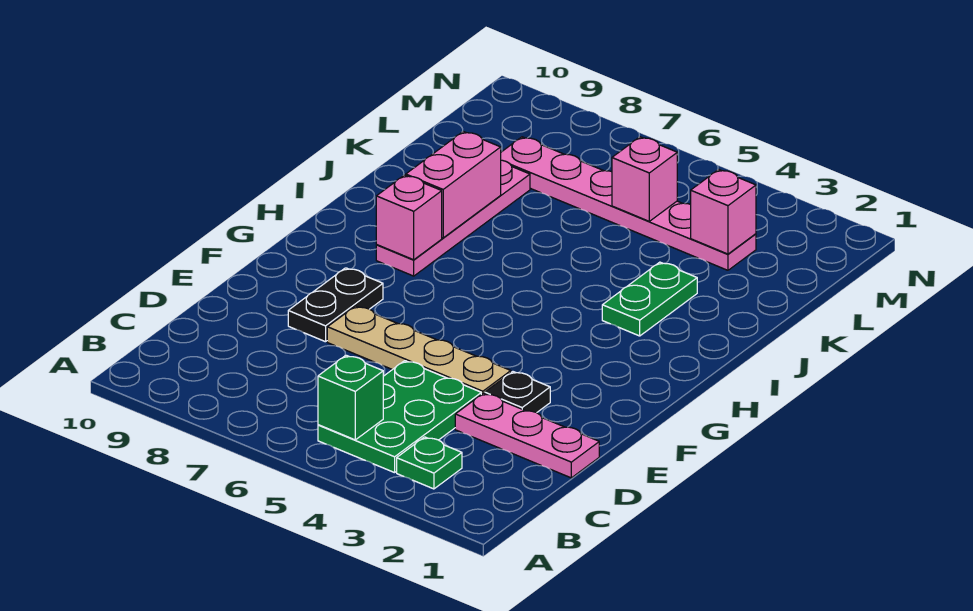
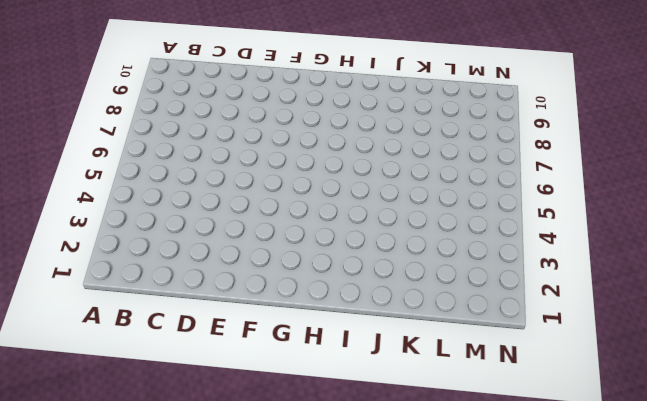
none -> green 1x1 plate [397,437,462,489]
none -> green 2x3 plate [318,361,481,473]
none -> pink 1x3 plate [455,393,599,478]

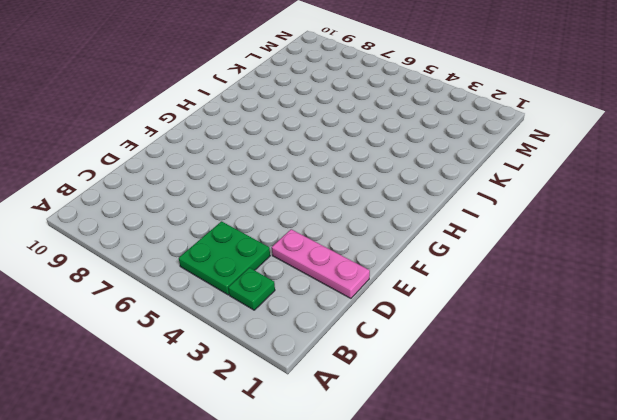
green 2x2 plate [179,221,270,295] -> green 2x3 plate [318,361,481,473]
none -> black 1x1 plate [485,372,550,413]
none -> tan 1x4 plate [327,306,511,394]
none -> black 1x2 plate [288,268,383,342]

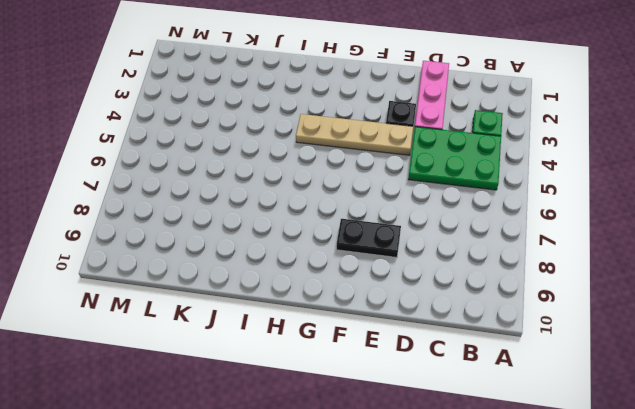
tan 1x4 plate [296,114,413,155] -> tan 1x4 plate turned to [327,306,511,394]
none -> pink 1x4 plate [376,160,530,276]
none -> green 1x2 plate [602,262,697,336]
none -> pink 1x6 plate [501,137,756,270]

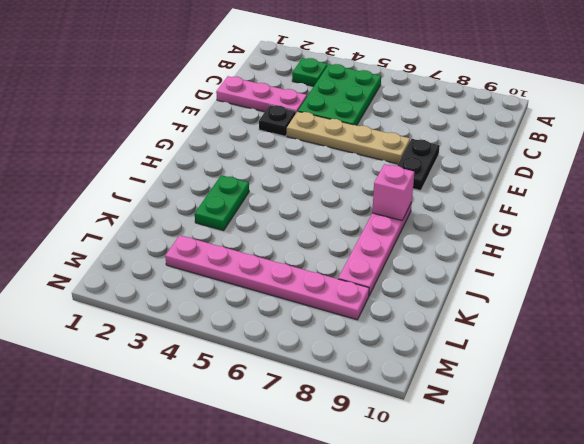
none -> green 1x1 brick [318,355,383,440]
none -> pink 1x2 brick [406,132,501,238]
none -> pink 1x1 brick [691,169,756,254]

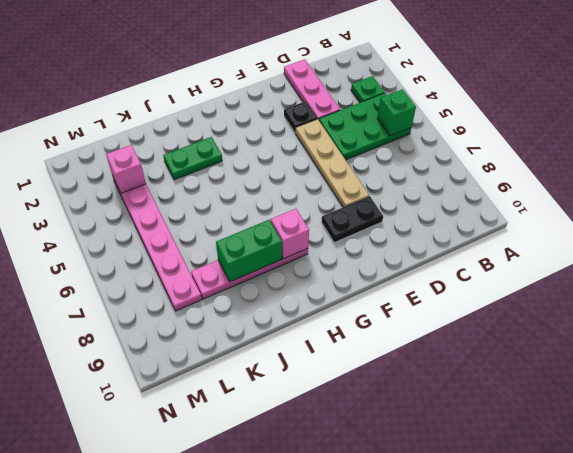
green 1x2 brick [216,220,282,282] -> pink 1x2 brick [406,132,501,238]
none -> pink 1x1 brick [612,137,677,221]

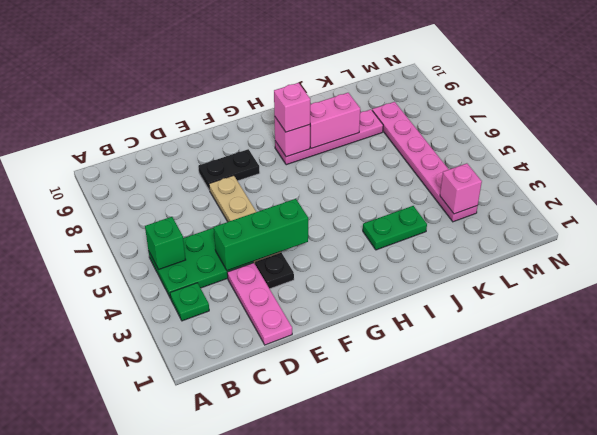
green 1x3 brick [214,199,308,271] -> none
pink 1x1 brick [274,83,311,132] -> pink 1x1 brick moved to [612,137,677,221]

